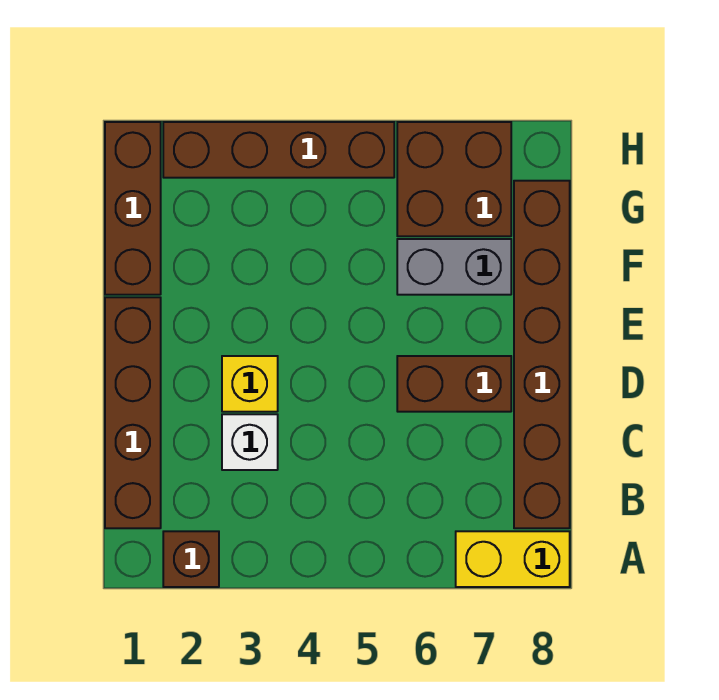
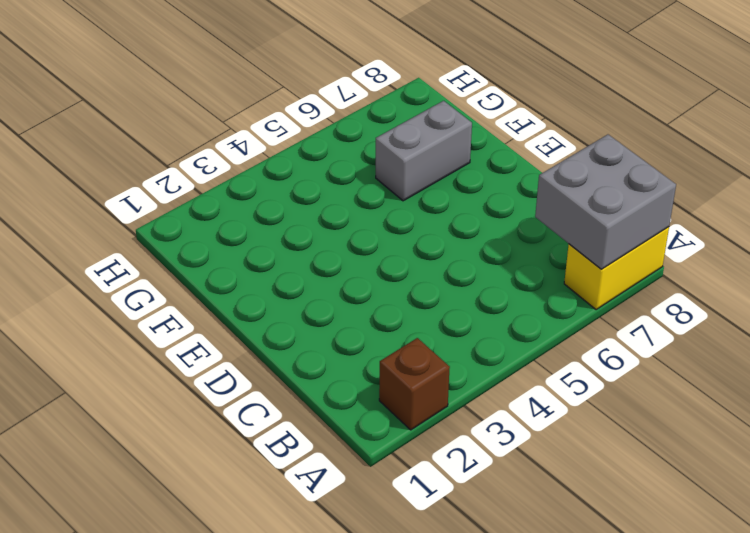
grey 2x2 brick [535,135,676,269] -> none
none -> brown 1x4 brick [105,297,161,528]
none -> brown 1x6 brick [514,181,570,528]

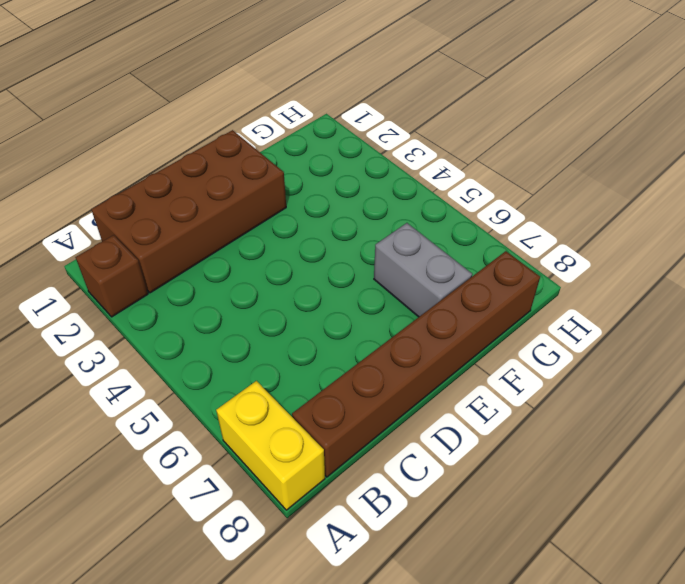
brown 2x4 brick [91,130,286,293] -> brown 1x4 brick [105,297,161,528]
none -> white 1x1 brick [222,414,278,470]
none -> yellow 1x1 brick [222,356,278,412]

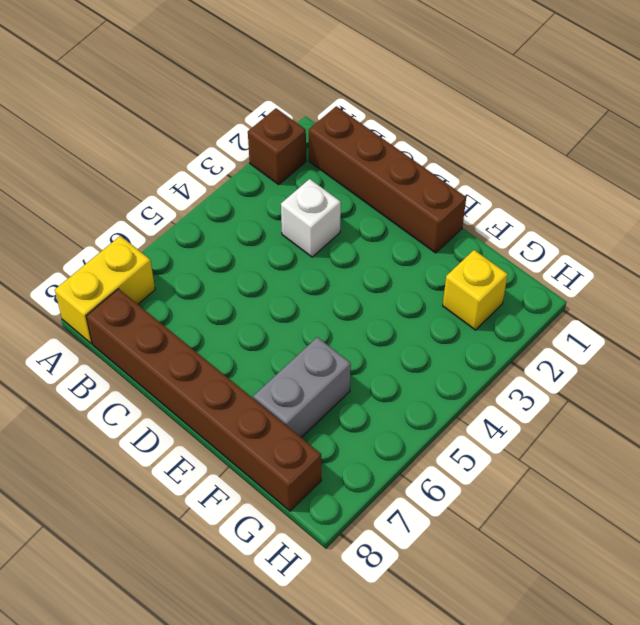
yellow 1x1 brick [443,250,508,330] -> yellow 1x1 brick moved to [222,356,278,412]
none -> brown 1x2 brick [397,356,511,412]
none -> brown 1x3 brick [105,122,161,295]

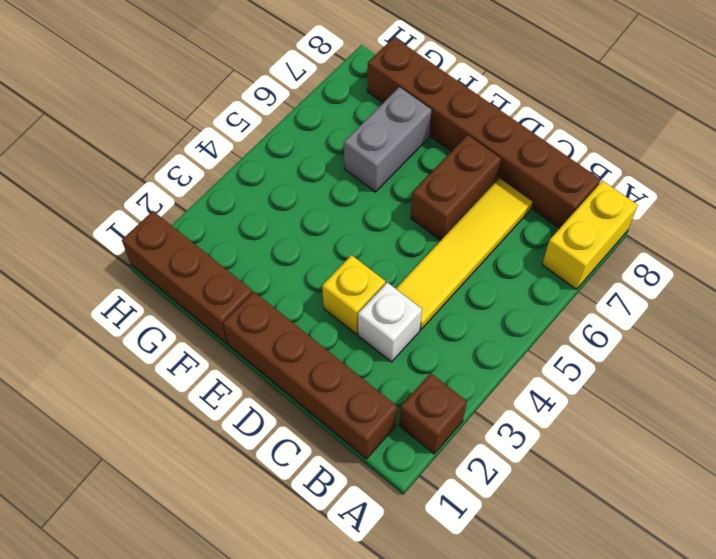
yellow 1x4 tile [396,178,532,330] -> none
none -> brown 2x2 brick [397,122,511,236]
none -> brown 1x4 brick [163,122,394,178]

